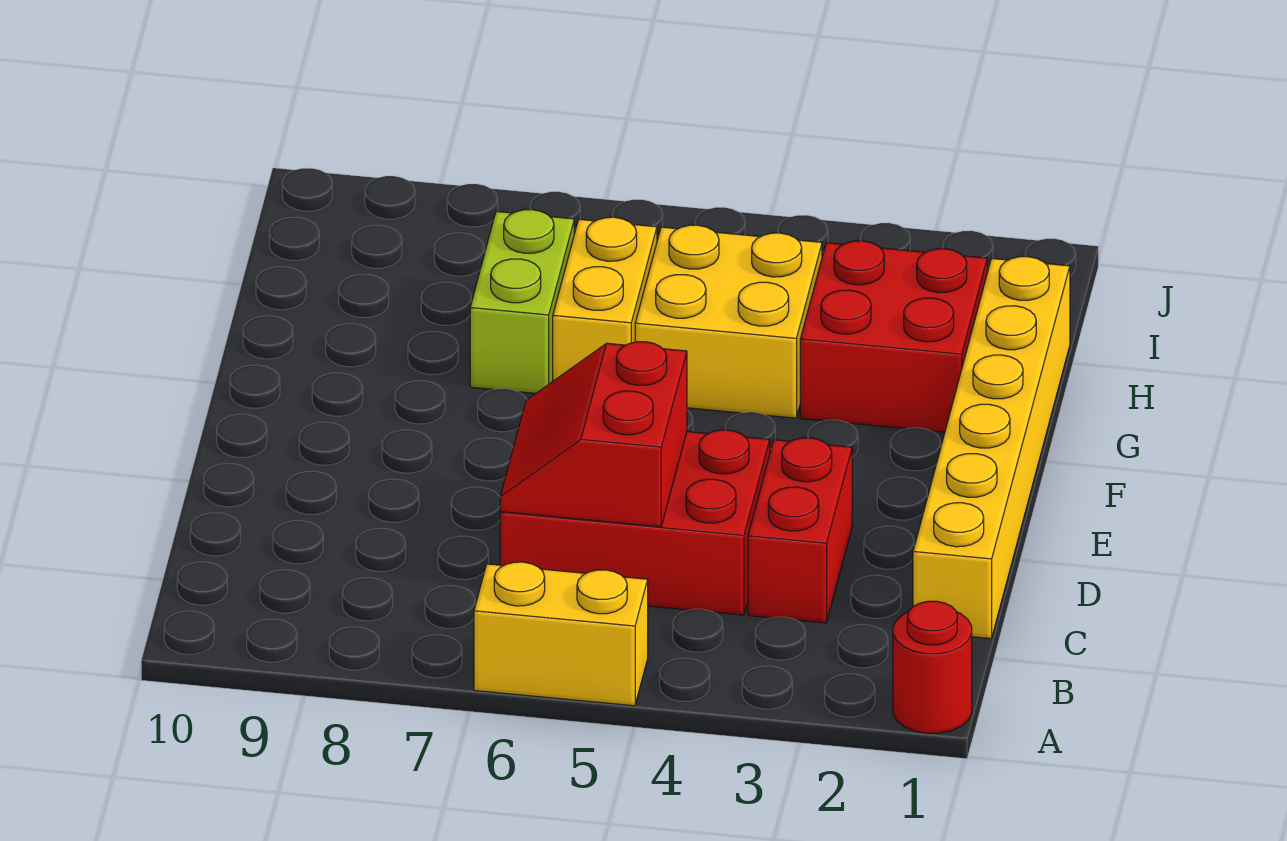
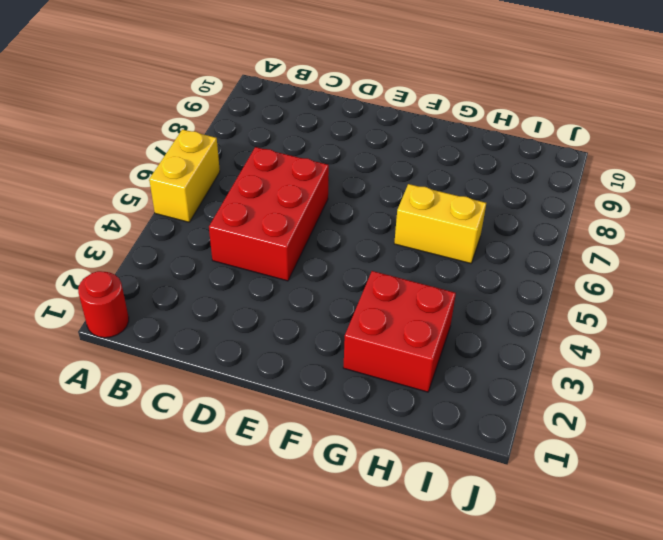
none -> yellow 1x6 brick [913,257,1070,639]
none -> red 1x2 brick [748,438,852,623]

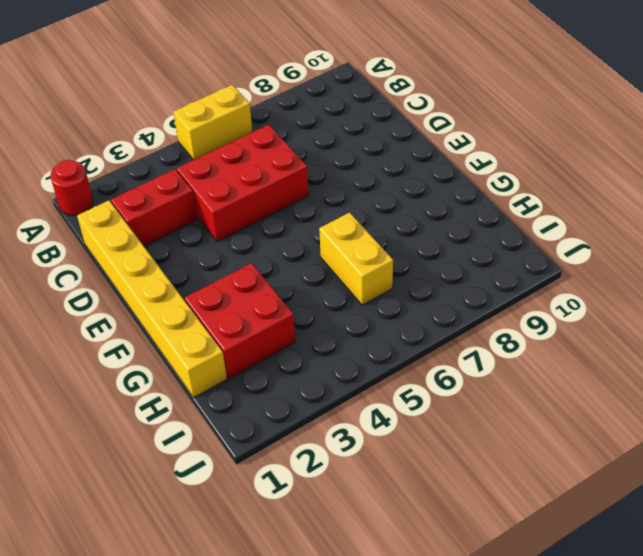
red 1x2 brick [111,169,197,246] -> red 1x2 brick turned to [748,438,852,623]
none -> yellow 2x2 brick [635,225,822,418]
none -> lime 1x2 brick [470,210,574,394]

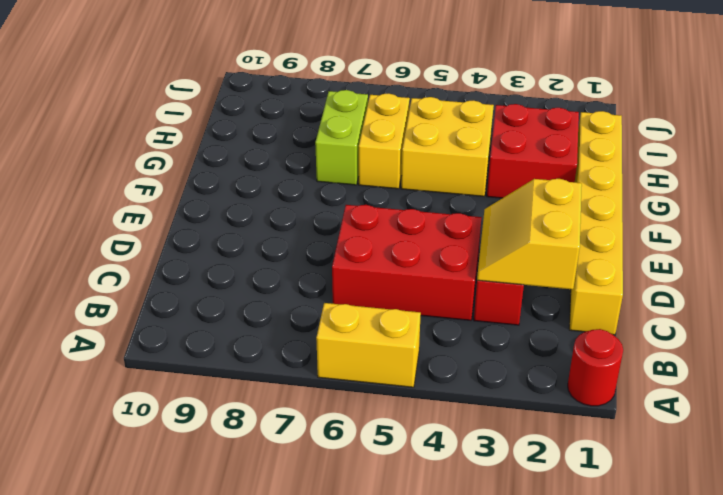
yellow 2x2 slope [477,179,582,290] -> none
none -> red 2x2 slope [500,342,687,527]

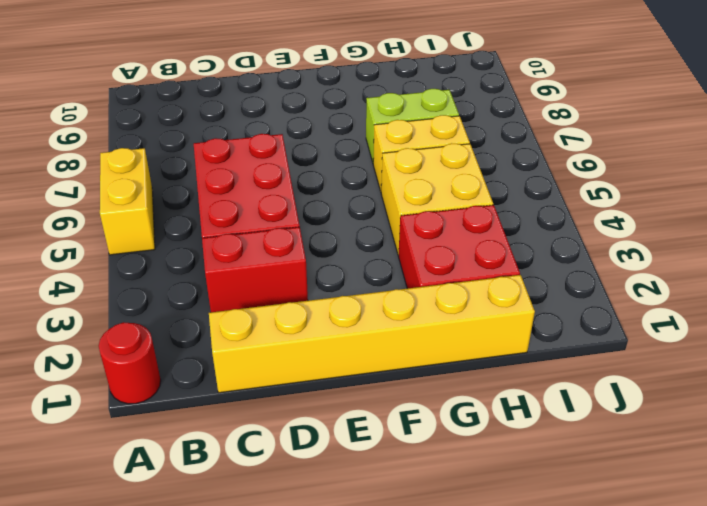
none -> red 2x2 slope [500,342,687,527]

